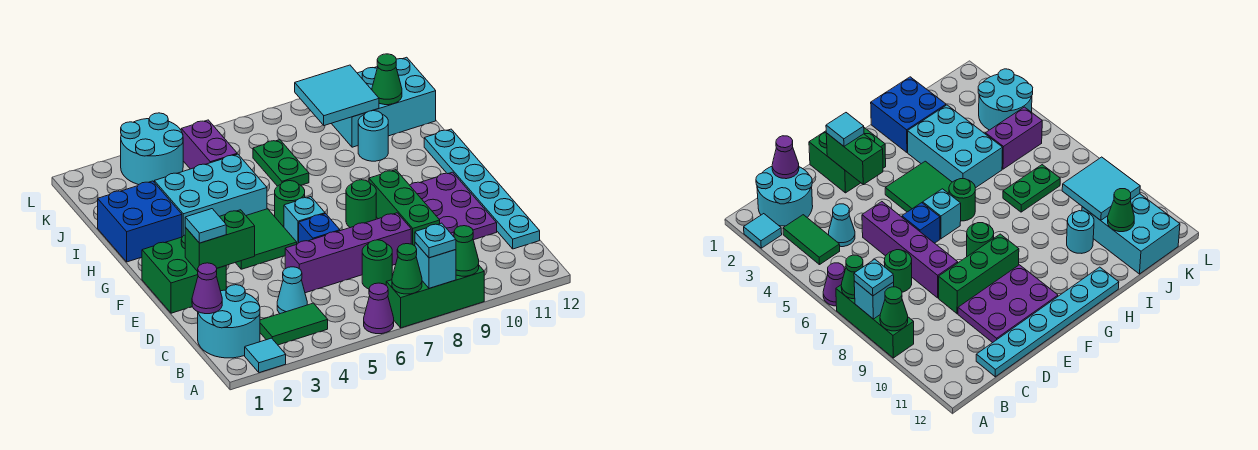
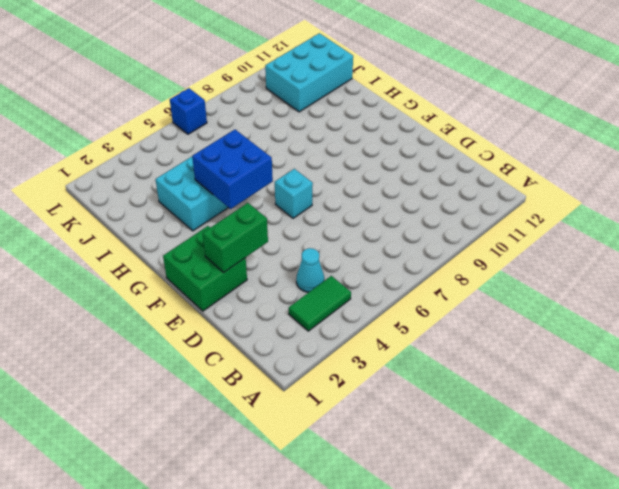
blue 2x2 brick [192,130,273,209] -> blue 2x2 brick moved to [98,181,182,262]
blue 1x1 brick [170,88,207,134] -> blue 1x1 brick moved to [299,214,340,242]
none -> cyan 1x1 tile [245,338,286,373]
none -> purple 1x1 cone [364,283,394,334]
none -> green 1x3 brick [386,266,484,328]
none -> cyan 2x2 round brick [198,285,260,358]

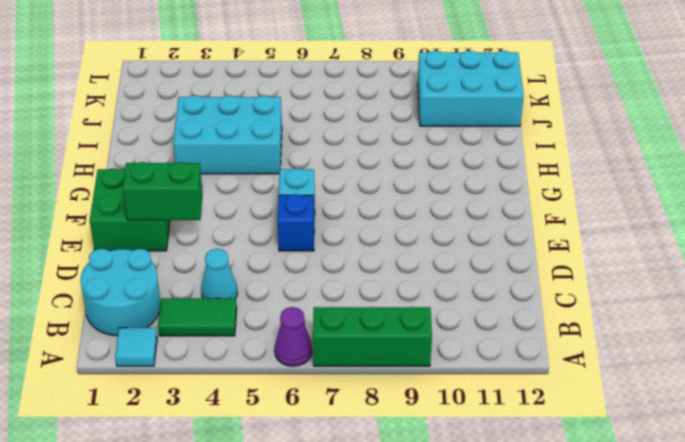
none -> green 1x1 round brick [362,240,392,289]
none -> cyan 1x6 plate [424,129,540,249]
none -> purple 1x4 brick [285,213,411,293]
none -> green 1x3 brick [369,170,440,246]

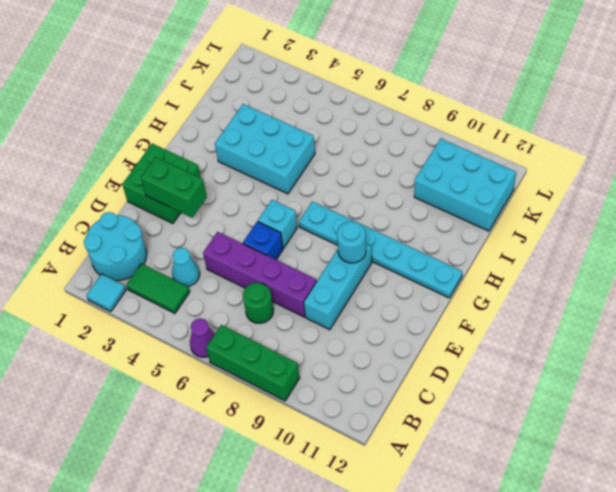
cyan 1x3 brick [304,244,372,330] -> green 1x3 brick [369,170,440,246]
cyan 1x1 round brick [337,221,366,263] -> cyan 1x1 round brick moved to [358,111,388,161]
cyan 1x6 plate [299,201,462,298] -> cyan 1x6 plate turned to [424,129,540,249]
none -> purple 2x3 plate [410,172,497,240]
none -> green 2x2 tile [236,209,297,269]
none -> green 1x1 round brick [346,180,376,228]
none -> green 1x1 round brick [275,181,305,227]

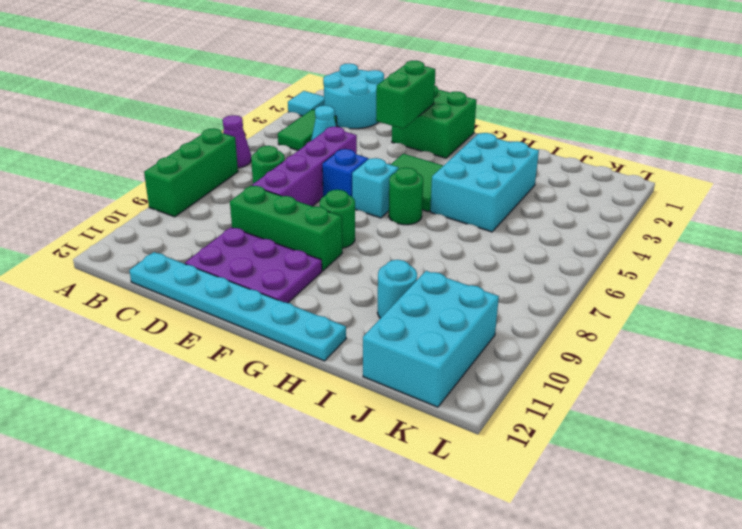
none -> blue 2x2 brick [98,181,182,262]
none -> green 1x2 plate [253,140,309,186]
none -> purple 1x2 brick [181,120,237,169]
none -> cyan 2x2 round brick [121,113,183,185]

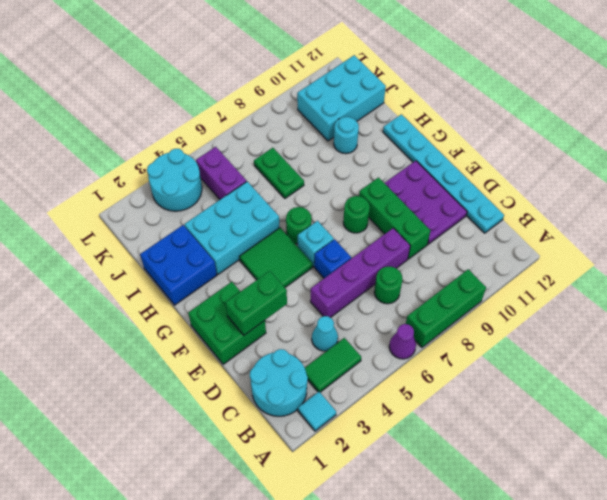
none -> green 1x1 cone [392,244,422,294]
none -> cyan 1x1 brick [415,242,456,288]
none -> green 1x1 cone [454,226,479,276]
none -> purple 1x1 cone [192,263,222,314]

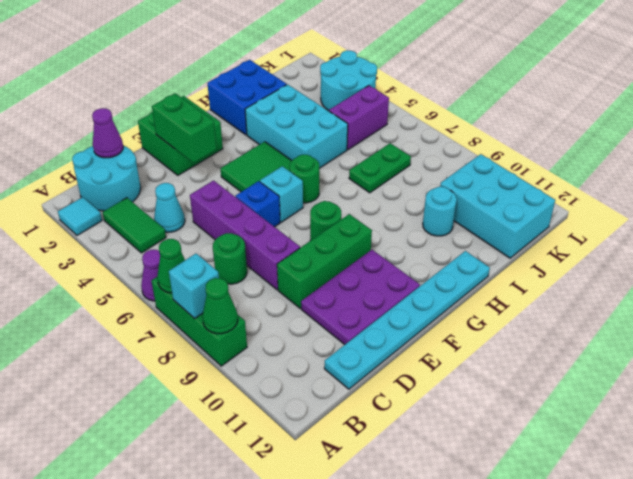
none -> cyan 2x2 tile [295,65,379,126]
none -> green 1x1 cone [372,54,402,105]
none -> cyan 1x1 plate [415,223,456,258]
none -> cyan 1x1 tile [185,209,226,243]

